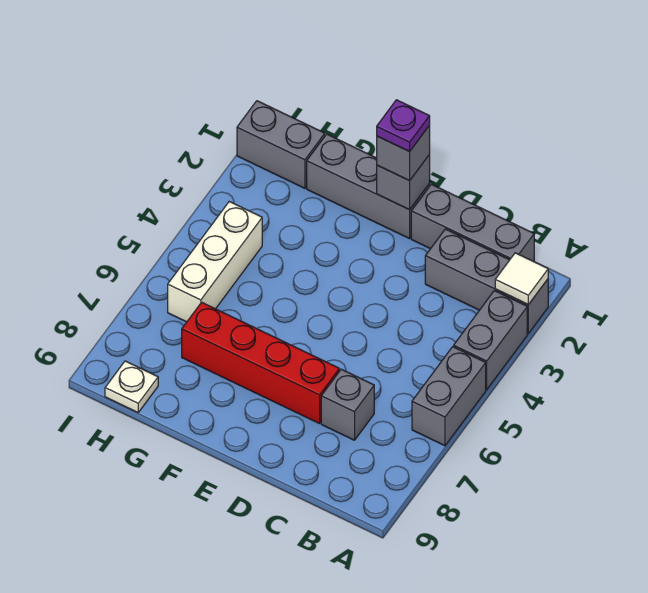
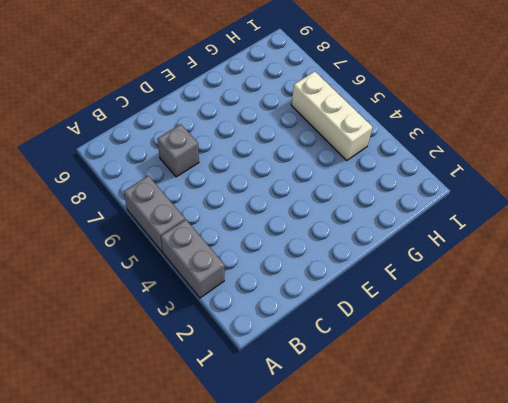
none -> grey 1x3 brick [425,229,548,333]
none -> grey 1x3 brick [411,184,534,262]
none -> red 1x4 brick [182,302,339,424]

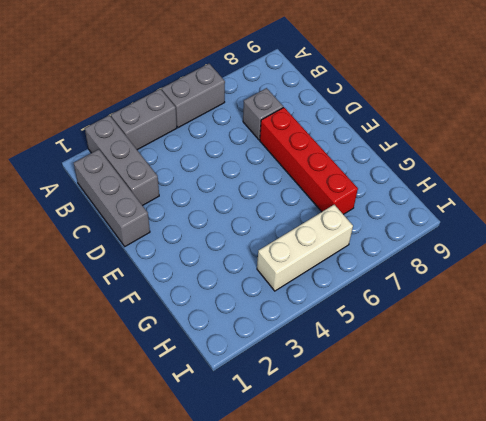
none -> grey 1x3 brick [307,134,430,239]
none -> grey 1x2 brick [237,101,325,188]
none -> white 1x1 plate [105,361,158,412]

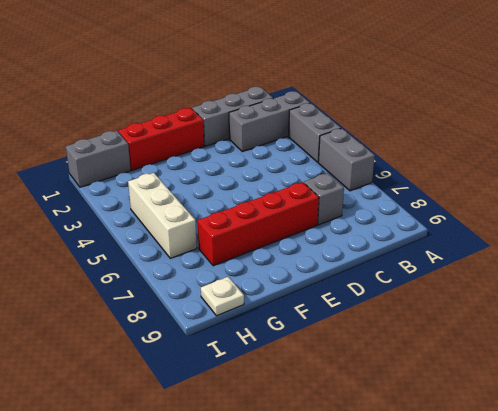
red 1x3 brick [118,108,204,170] -> grey 1x3 brick [307,134,430,239]
none -> white 1x1 tile [495,253,548,305]
none -> grey 1x1 brick [377,155,430,210]
none -> grey 1x1 brick [377,126,430,181]

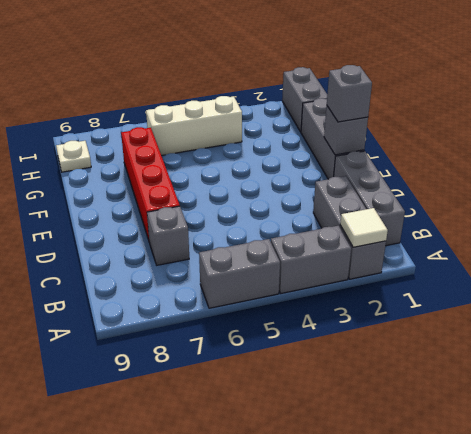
none -> purple 1x1 plate [377,100,430,152]

